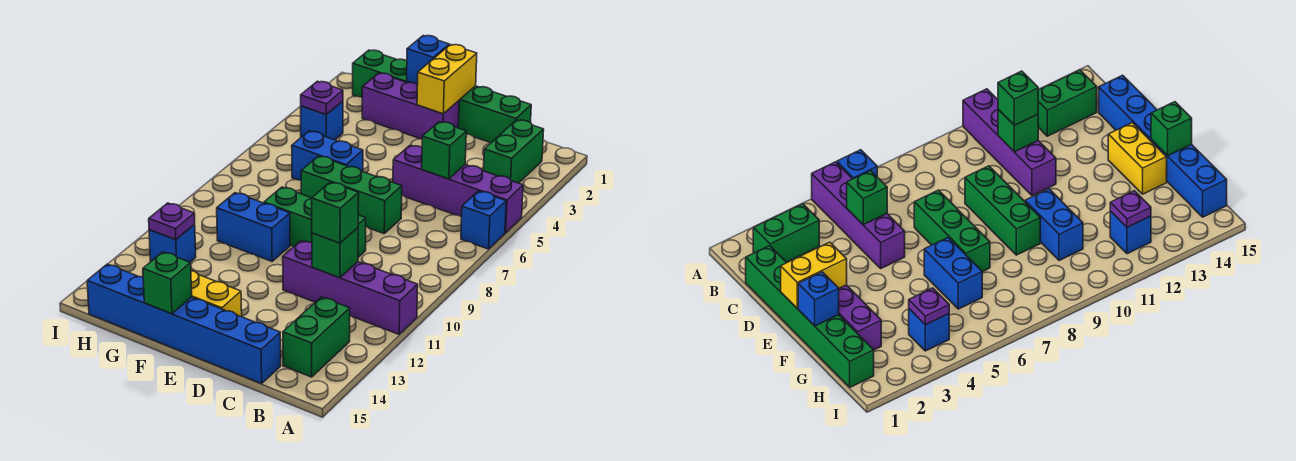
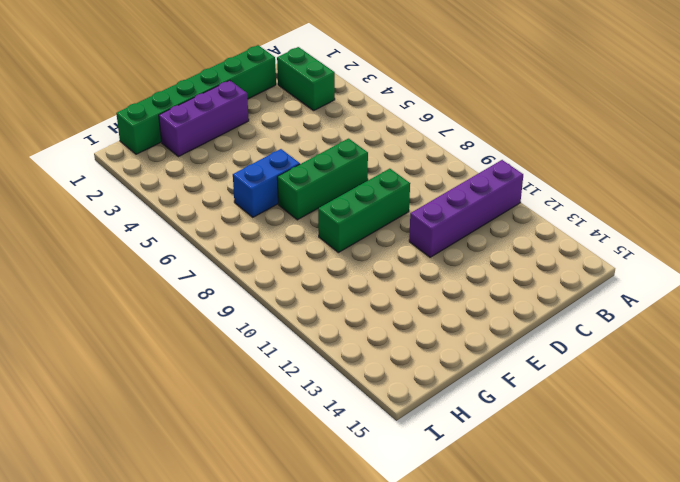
none -> purple 1x4 brick [393,145,523,233]
none -> blue 1x1 brick [461,191,506,249]
none -> green 1x2 brick [283,297,350,377]

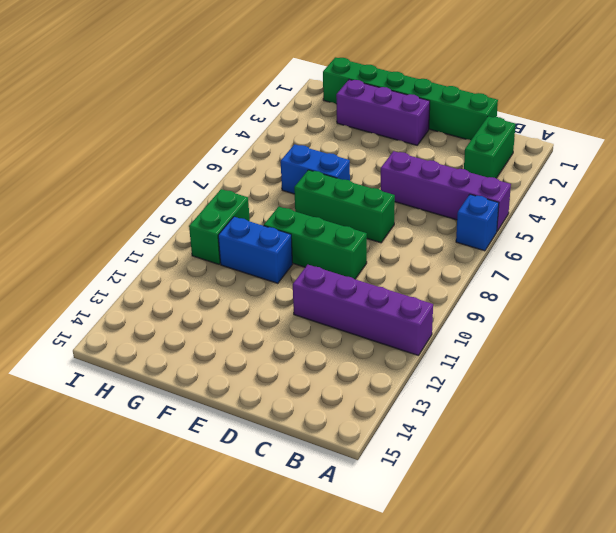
green 1x2 brick [189,189,250,264] -> green 1x2 brick moved to [283,297,350,377]
none -> blue 1x6 brick [87,264,281,384]
none -> yellow 1x2 brick [191,271,242,317]
none -> blue 1x1 brick [301,101,343,140]

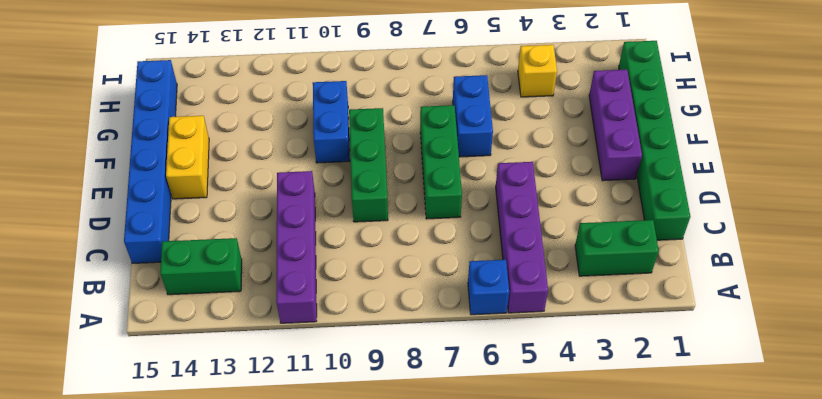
yellow 1x1 brick [518,45,557,97] -> blue 1x1 brick [301,101,343,140]
none -> blue 1x1 brick [149,225,196,262]
none -> green 1x1 brick [422,122,466,179]
none -> green 1x1 brick [312,228,358,278]

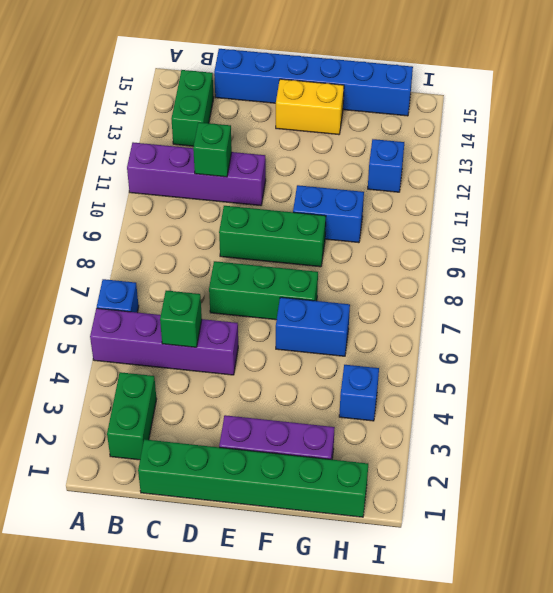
none -> yellow 1x2 brick [417,45,477,114]
none -> blue 1x1 brick [407,36,449,84]
none -> green 1x1 brick [143,252,192,314]

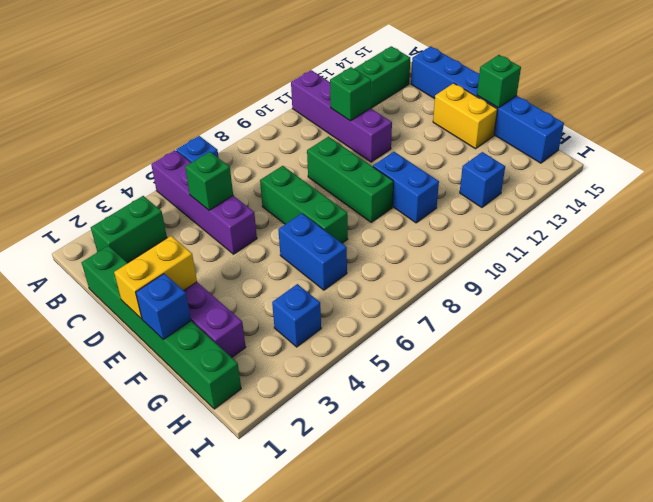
none -> purple 1x1 plate [301,81,343,115]
none -> purple 1x1 plate [149,203,195,240]
none -> green 1x1 brick [312,182,359,243]

